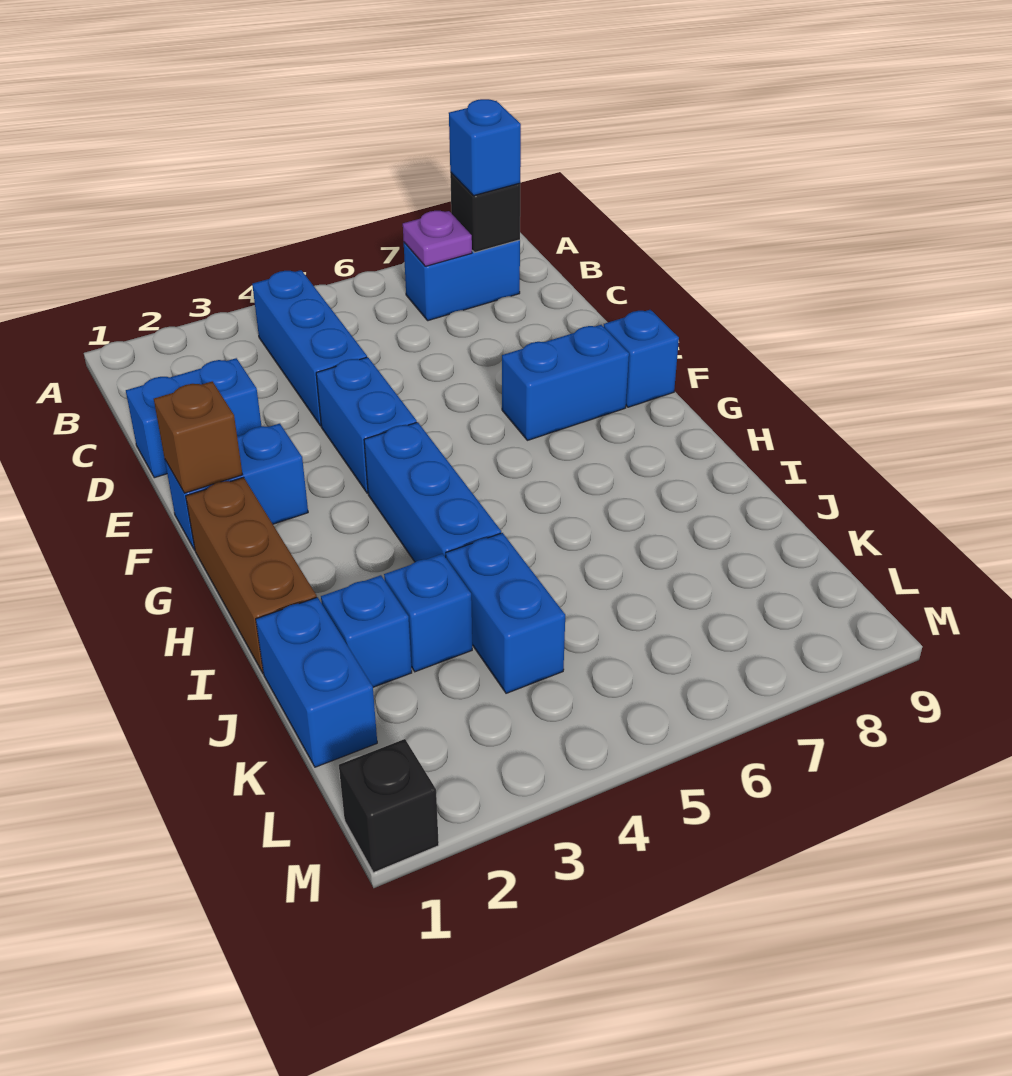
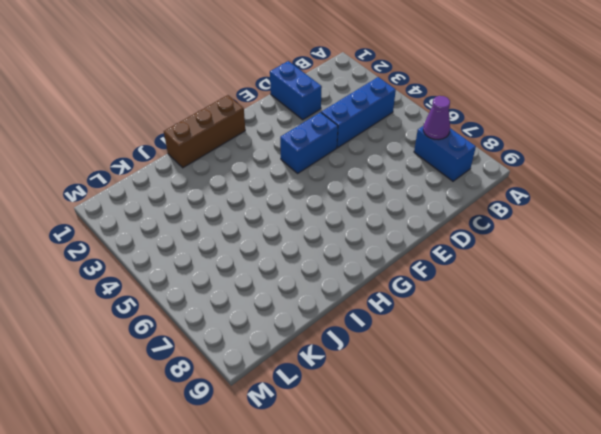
purple 1x1 cone [423,96,450,140] -> purple 1x1 plate [403,211,472,266]
none -> blue 1x2 brick [165,424,308,550]
none -> blue 1x2 brick [502,325,629,440]
none -> blue 1x1 brick [604,310,679,407]

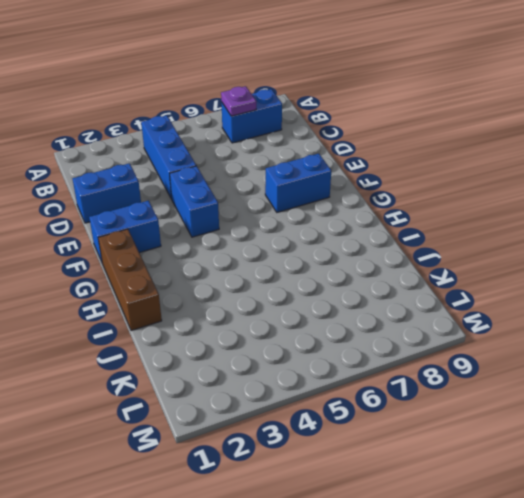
none -> blue 1x1 brick [604,310,679,407]
none -> blue 1x3 brick [364,422,501,562]
none -> blue 1x2 brick [256,597,377,767]

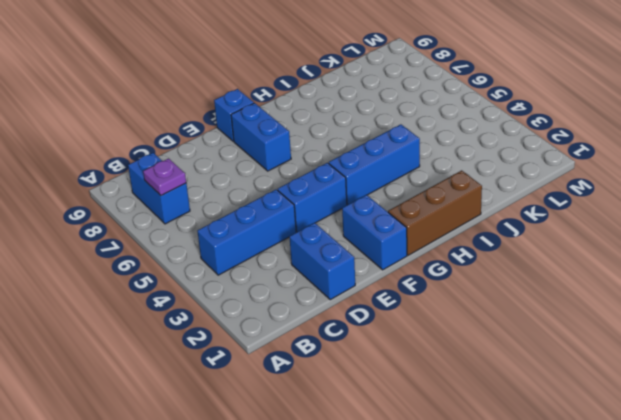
none -> blue 1x2 brick [256,597,377,767]
none -> blue 1x1 brick [321,575,412,687]
none -> blue 1x1 brick [384,554,472,672]

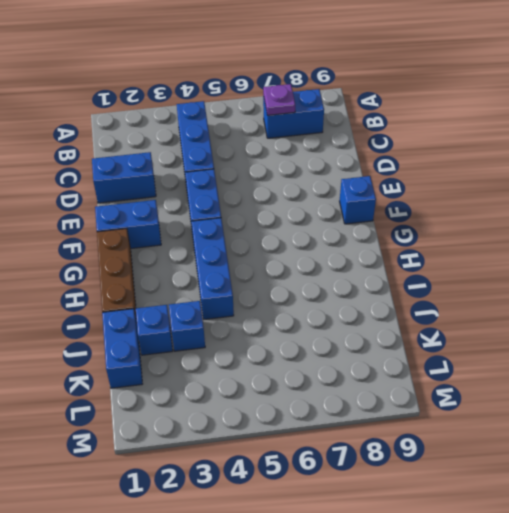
none -> blue 1x2 brick [502,325,629,440]
none -> blue 1x2 brick [446,533,565,693]
none -> black 1x1 brick [339,739,439,873]

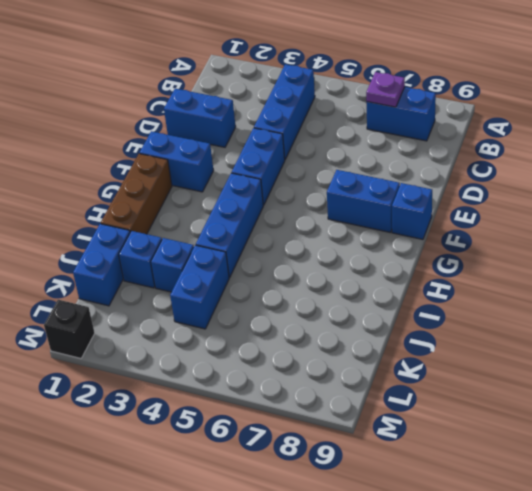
none -> black 1x1 brick [450,172,520,253]
none -> brown 1x1 brick [154,381,243,493]
none -> blue 1x1 brick [449,99,521,195]

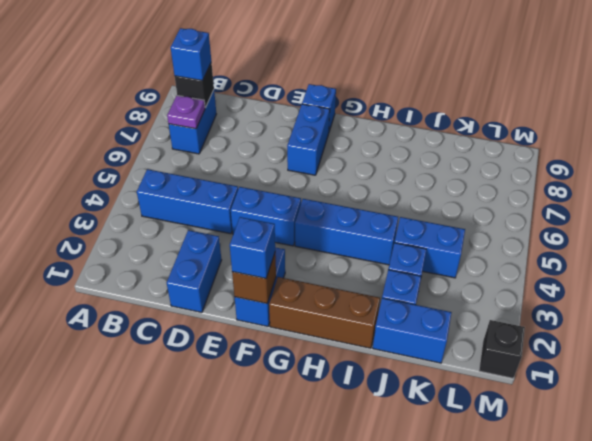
blue 1x1 brick [230,217,275,278] -> none

